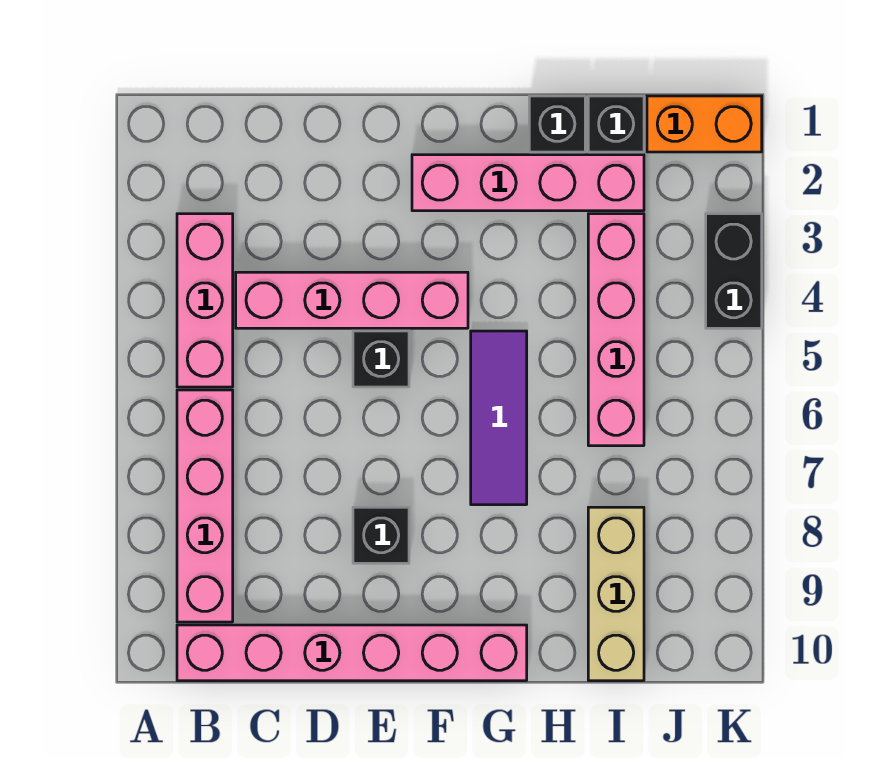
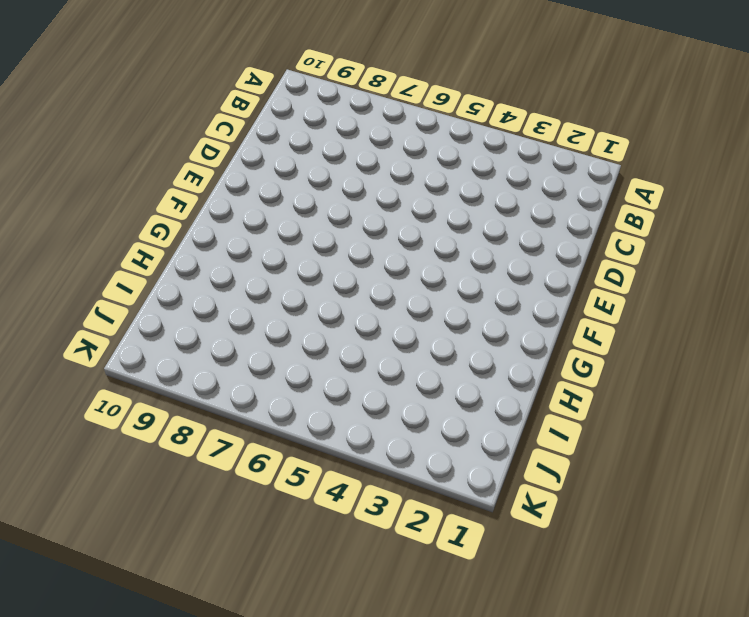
none -> pink 1x3 brick [177,214,233,387]
none -> pink 1x4 brick [177,390,233,622]
none -> pink 1x6 brick [177,625,527,681]

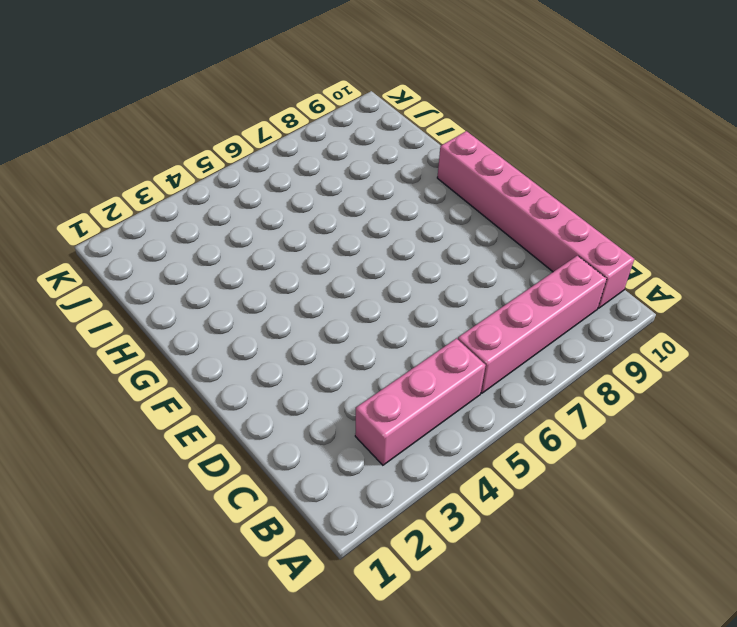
none -> pink 1x4 brick [236,272,468,328]
none -> black 1x1 brick [353,331,409,387]
none -> black 1x1 brick [353,507,409,563]

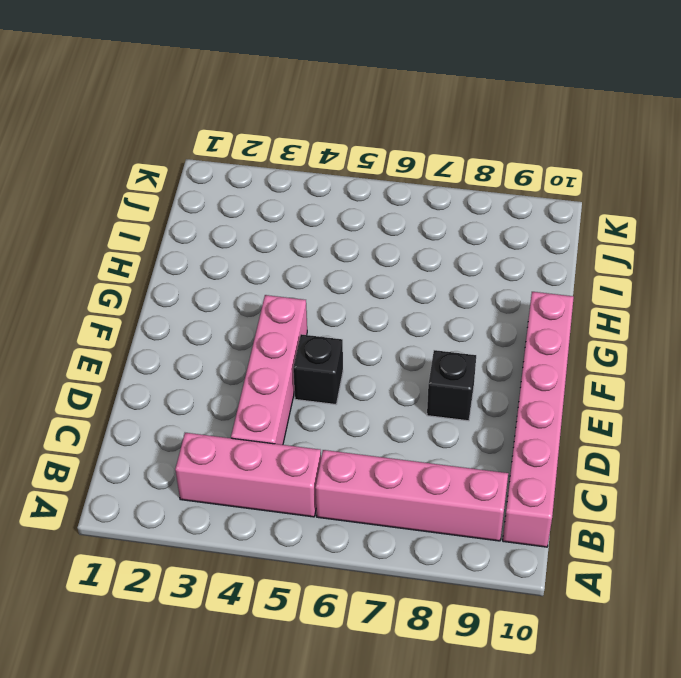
none -> pink 1x4 brick [412,155,644,211]
none -> purple 1x3 tile [471,331,527,505]
none -> black 1x1 brick [529,96,585,152]

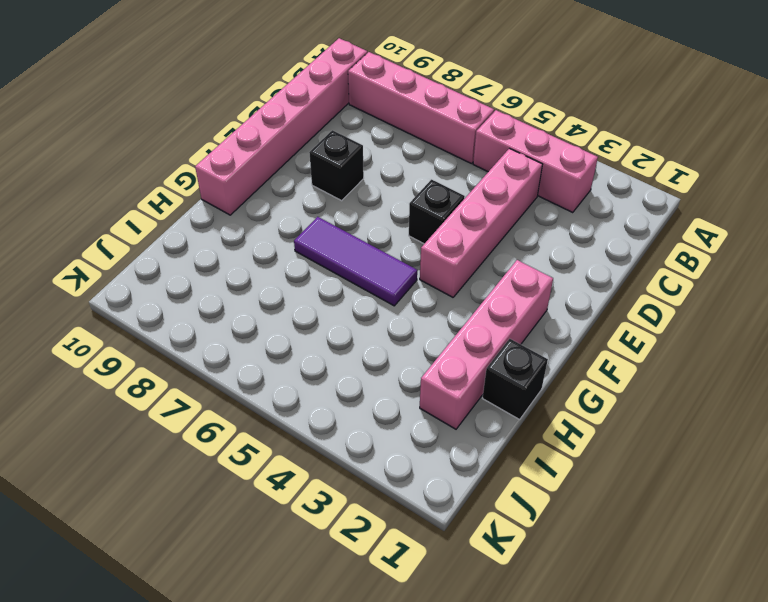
none -> black 1x1 brick [588,96,644,152]
none -> pink 1x4 brick [588,214,644,446]
none -> tan 1x3 brick [588,507,644,681]

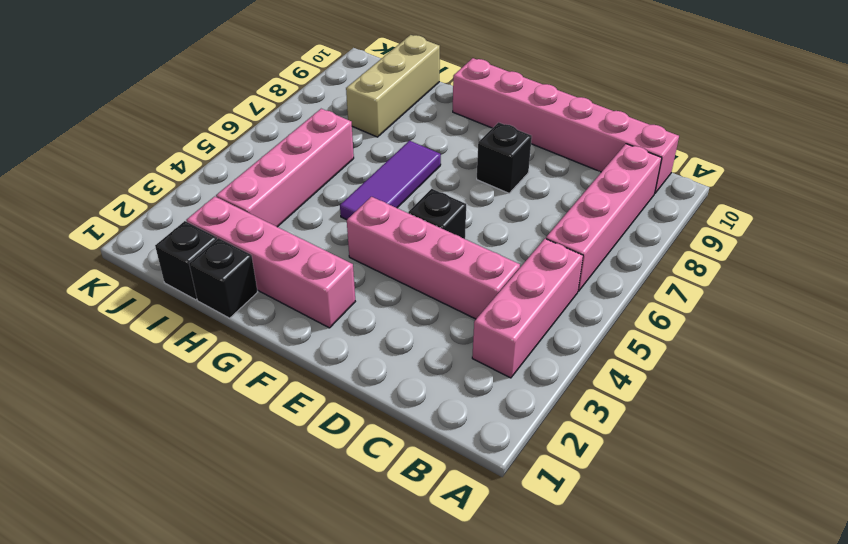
none -> orange 1x2 brick [647,96,762,152]
none -> black 1x2 brick [706,214,762,328]

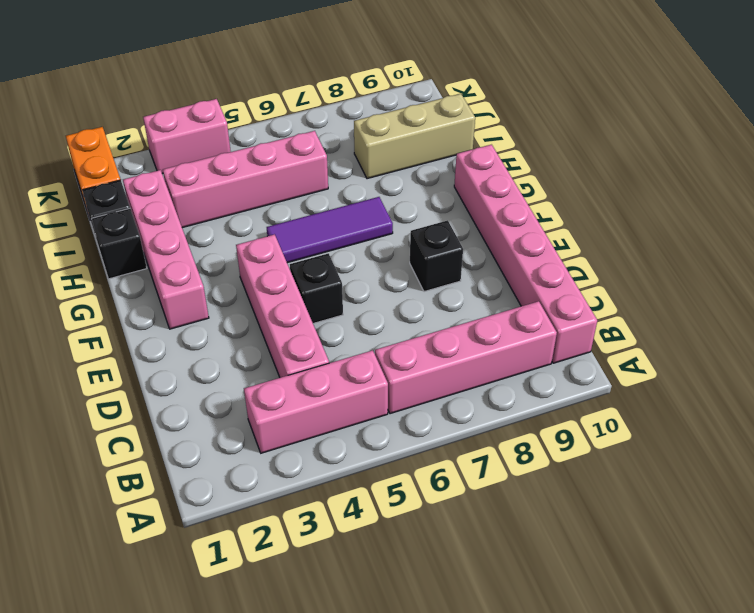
pink 1x2 brick [143,99,231,174] -> black 1x2 brick [706,214,762,328]

